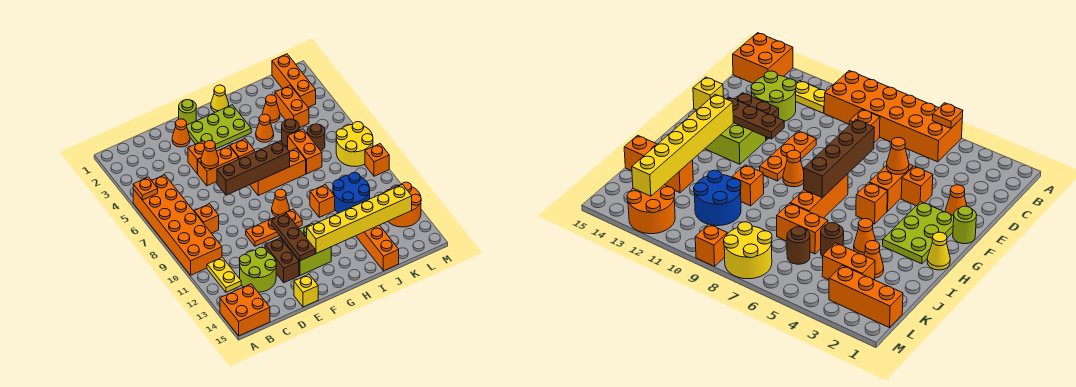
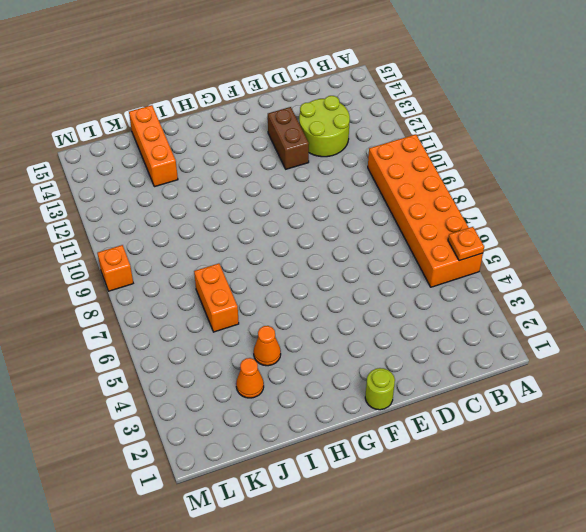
none -> orange 2x2 brick [220,284,270,336]
none -> yellow 1x2 plate [207,257,241,292]
none -> orange 1x1 brick [194,204,219,233]
none -> orange 1x1 cone [172,119,190,147]

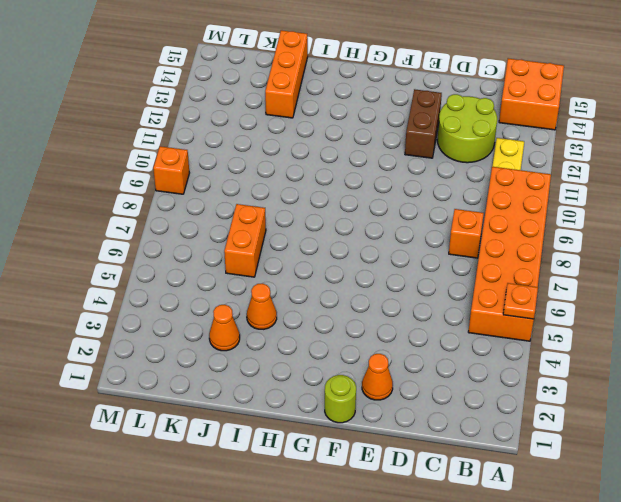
none -> orange 1x1 brick [188,141,205,173]
none -> orange 1x2 brick [197,146,238,186]
none -> orange 1x3 plate [246,209,302,246]
none -> yellow 1x1 brick [294,274,318,307]

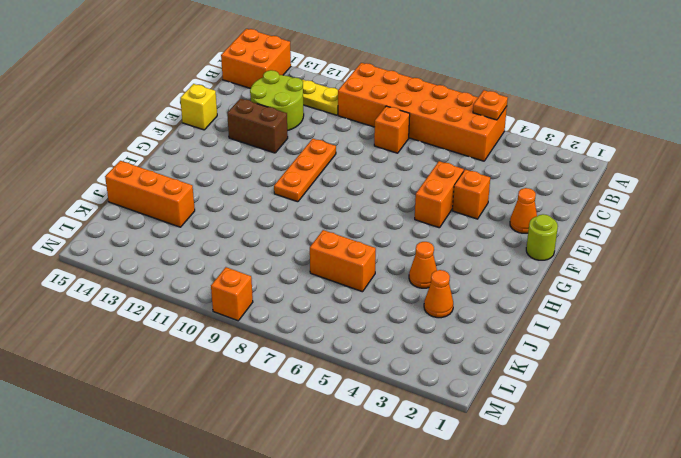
none -> lime 2x3 plate [187,105,251,149]
none -> lime 2x2 brick [281,223,331,275]
none -> orange 1x1 brick [230,139,254,159]
none -> orange 1x3 brick [250,148,306,195]

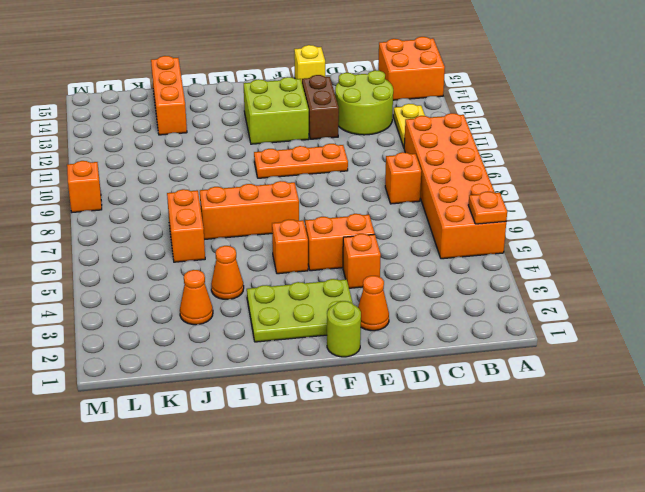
none -> orange 1x1 cone [272,189,289,216]
none -> yellow 1x1 cone [211,85,229,112]
none -> orange 1x1 brick [310,185,335,217]
none -> brown 1x1 round brick [282,119,299,147]

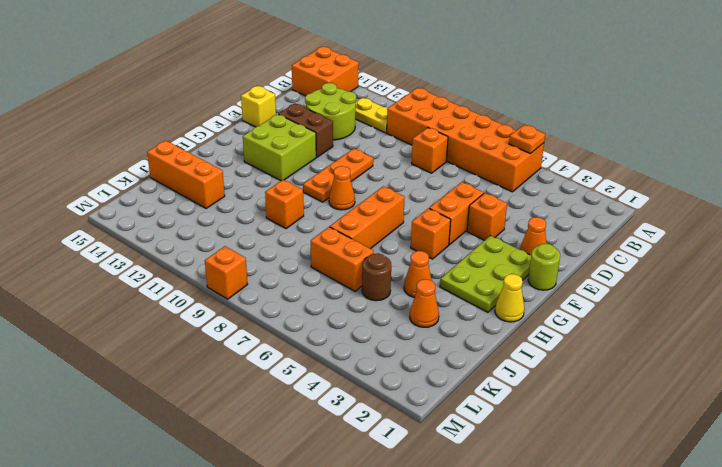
none -> blue 2x2 round brick [333,172,370,213]
none -> orange 1x2 brick [275,85,309,128]
none -> brown 1x1 round brick [307,124,325,151]
none -> orange 1x3 brick [272,54,316,107]

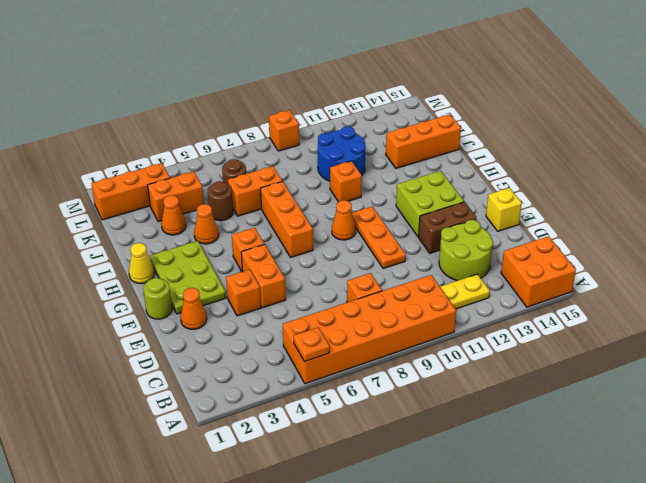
none -> yellow 2x2 round brick [336,122,373,166]
none -> orange 2x2 round brick [385,182,421,227]
none -> orange 1x1 cone [201,141,219,169]
none -> brown 1x4 brick [217,141,290,195]

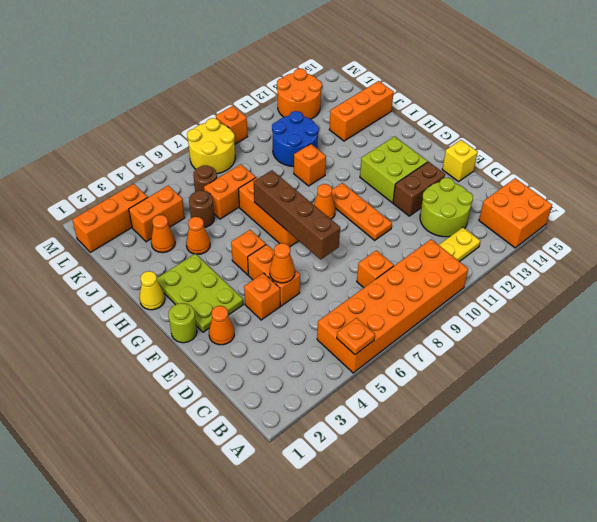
none -> brown 1x3 plate [271,214,315,261]
none -> yellow 1x6 brick [307,185,412,253]

